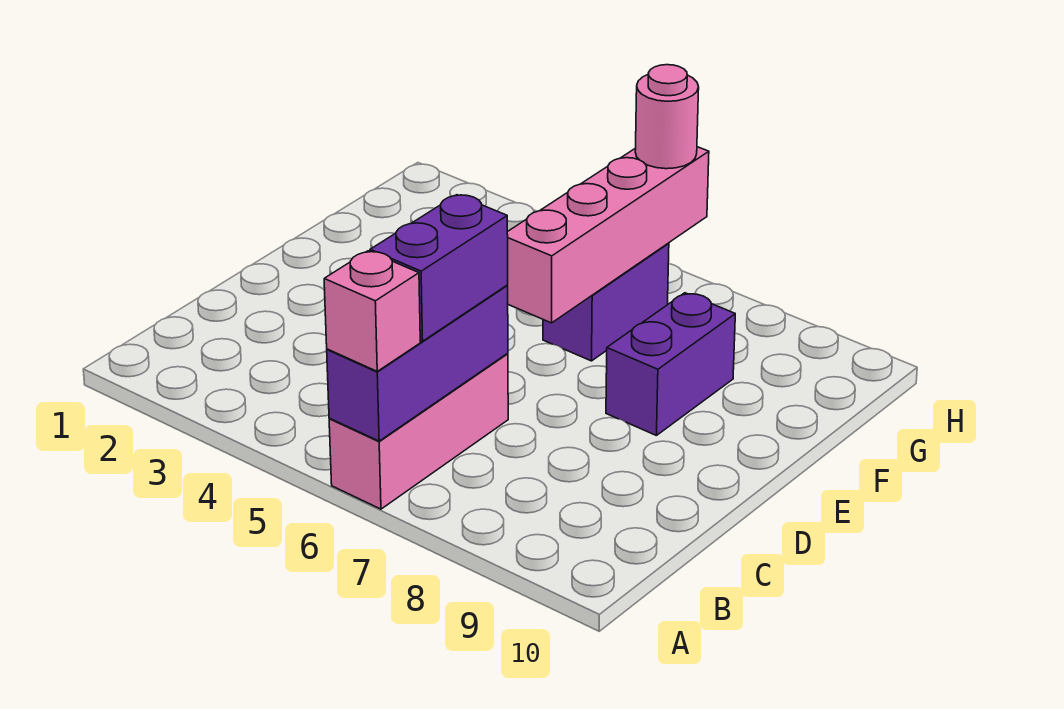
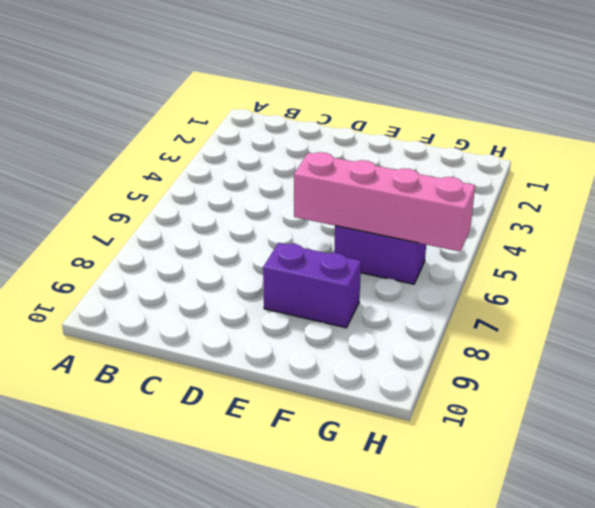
none -> pink 1x3 brick [329,354,508,509]
none -> purple 1x3 brick [327,286,508,441]

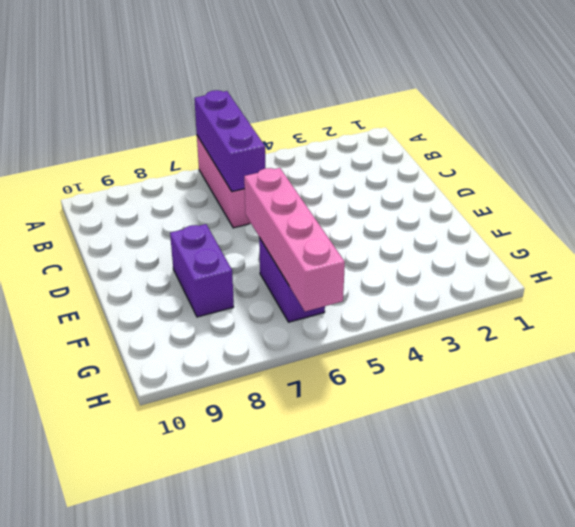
none -> pink 1x1 brick [324,251,420,371]
none -> purple 1x2 brick [370,195,508,341]

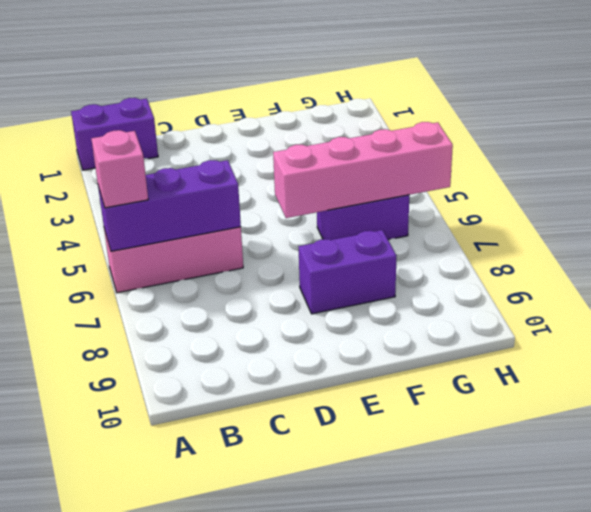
purple 1x2 brick [71,98,158,170] -> purple 1x2 brick moved to [370,195,508,341]
none -> pink 1x1 round brick [635,65,699,169]

